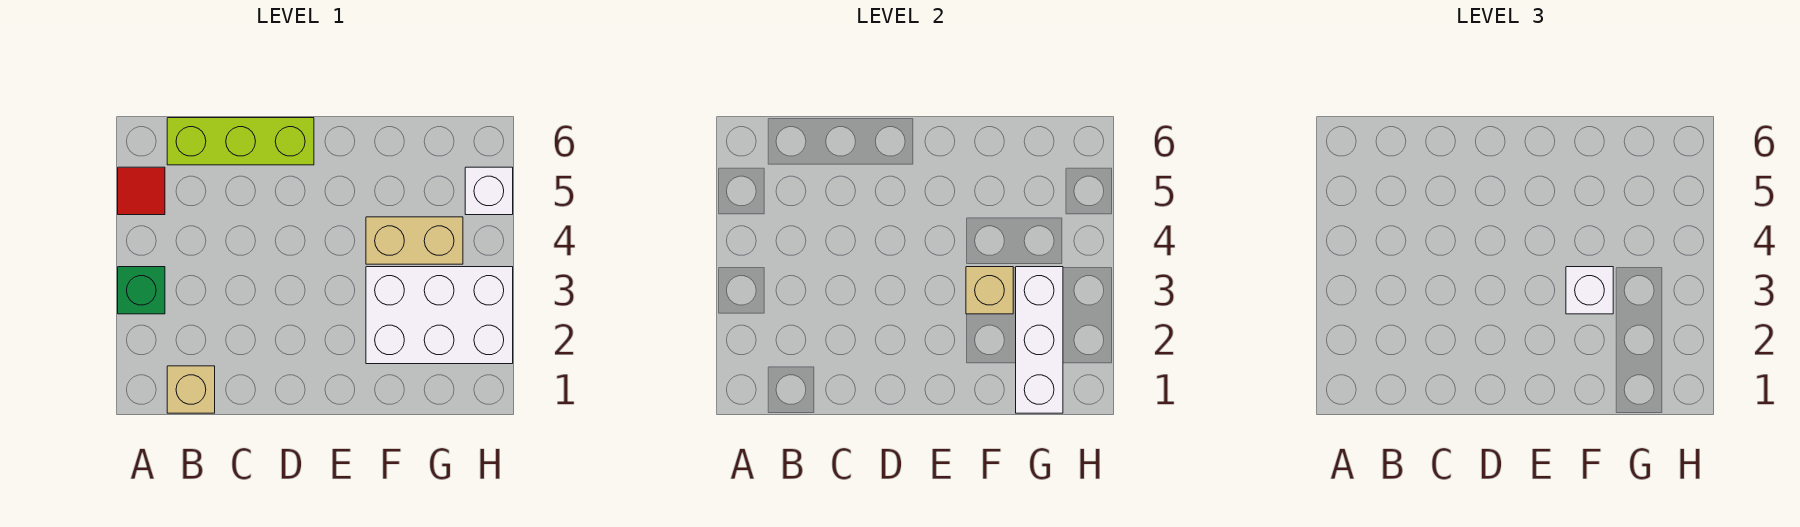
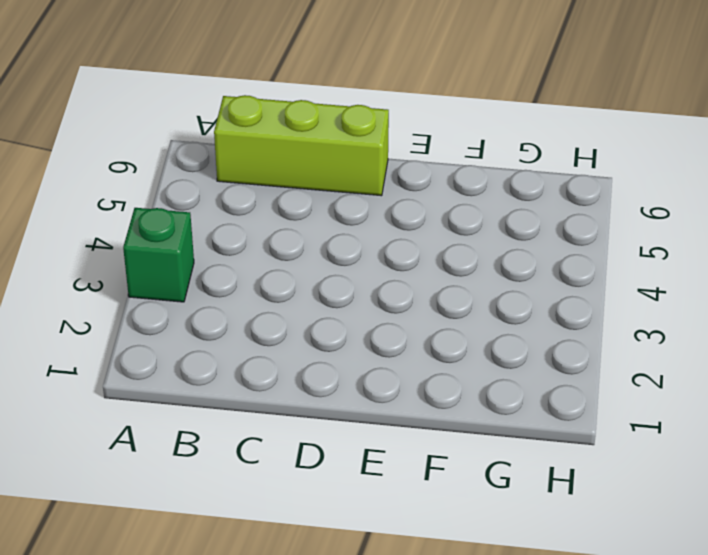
none -> red 1x1 tile [118,167,165,215]
none -> tan 1x1 brick [167,366,215,413]

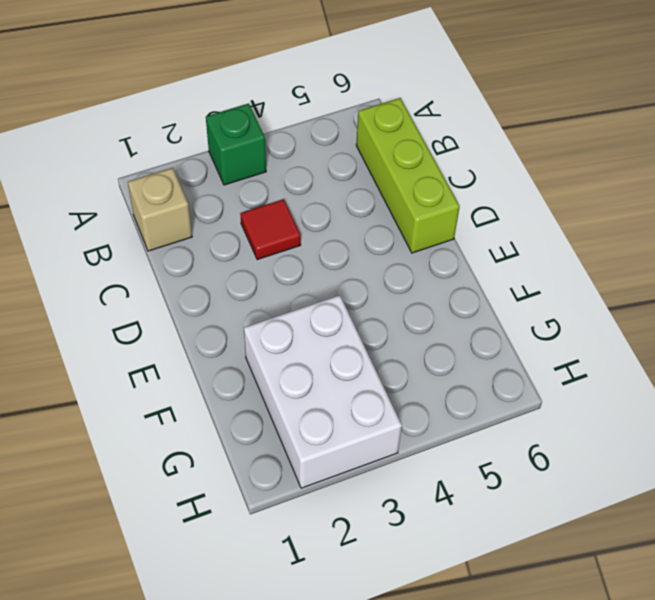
red 1x1 tile [240,199,301,260] -> red 1x1 tile moved to [118,167,165,215]
none -> tan 1x2 brick [366,217,463,264]
none -> white 1x1 brick [465,167,513,215]

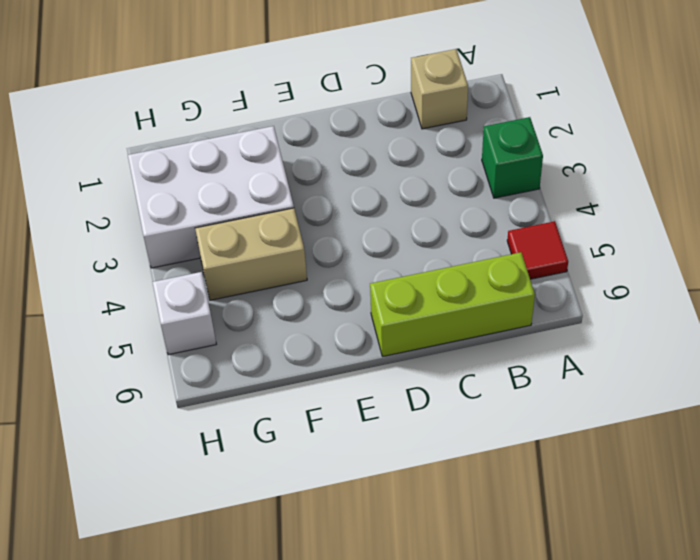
none -> tan 1x1 brick [966,267,1013,314]
none -> white 1x3 brick [1016,267,1063,413]

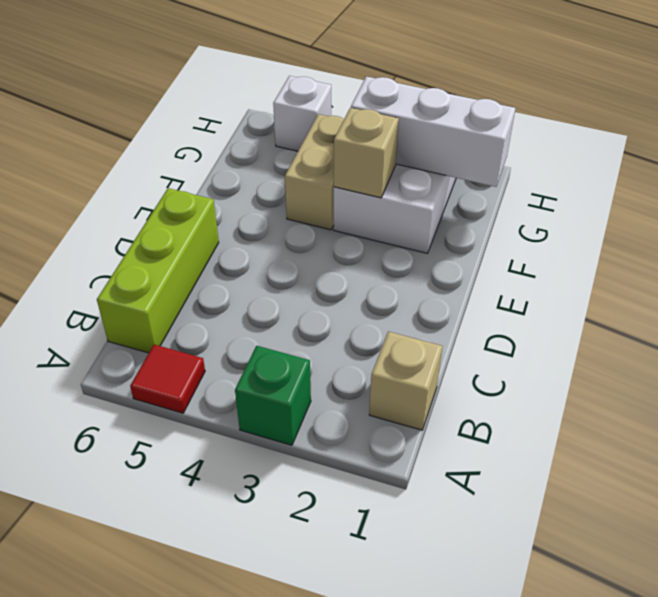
none -> white 1x1 brick [1566,267,1613,314]

